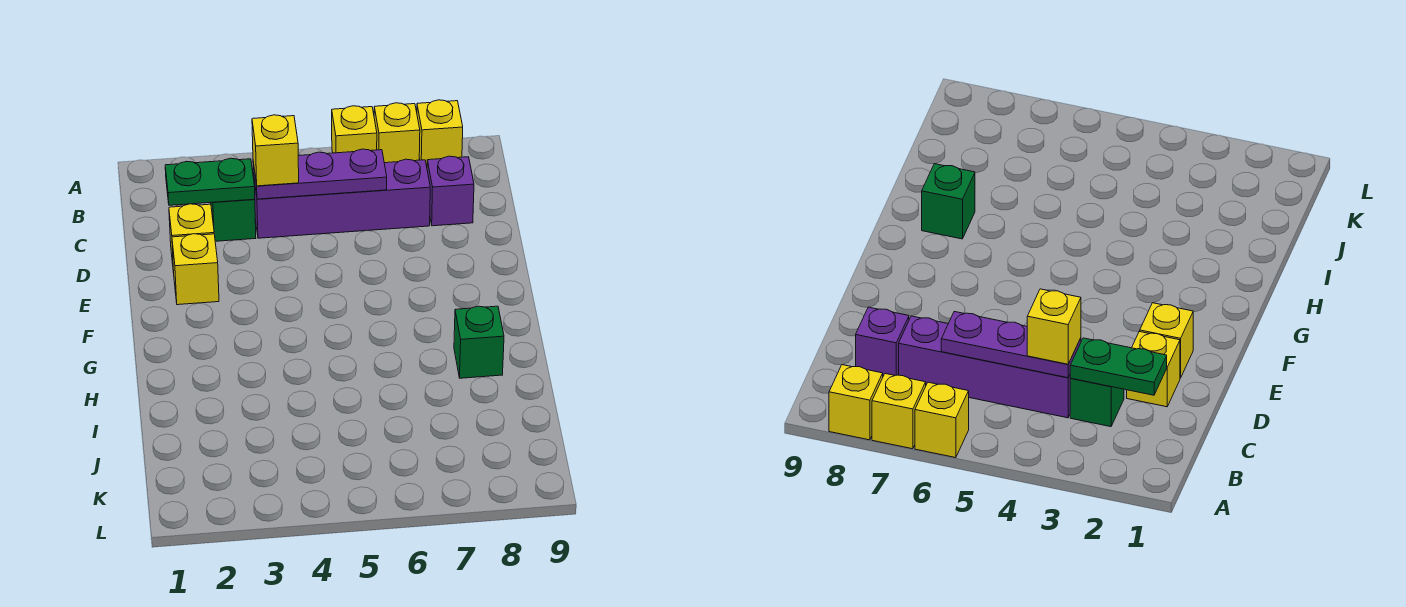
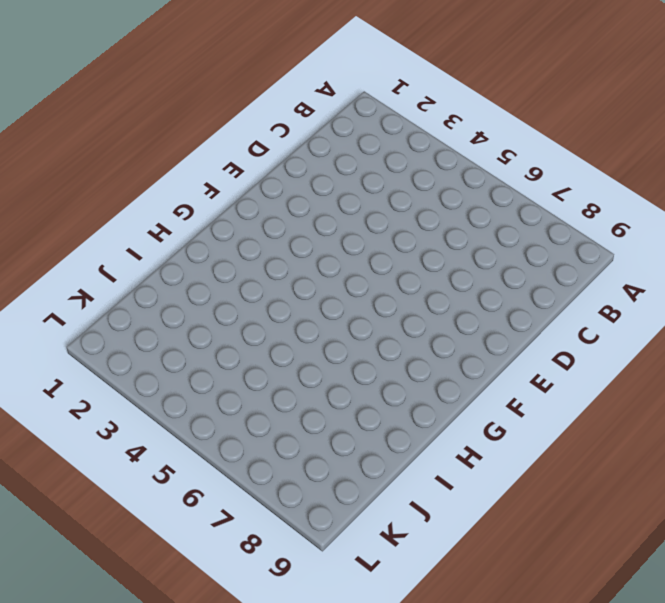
none -> yellow 1x1 brick [332,106,377,153]
none -> yellow 1x1 brick [374,103,420,163]
none -> yellow 1x1 brick [417,100,463,166]

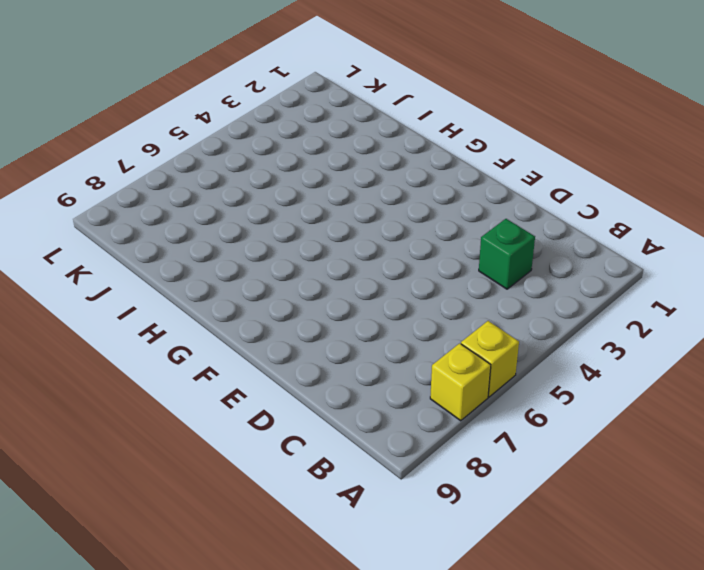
none -> yellow 1x1 brick [417,100,463,166]
none -> purple 1x4 brick [253,159,430,238]
none -> purple 1x1 brick [427,156,474,226]

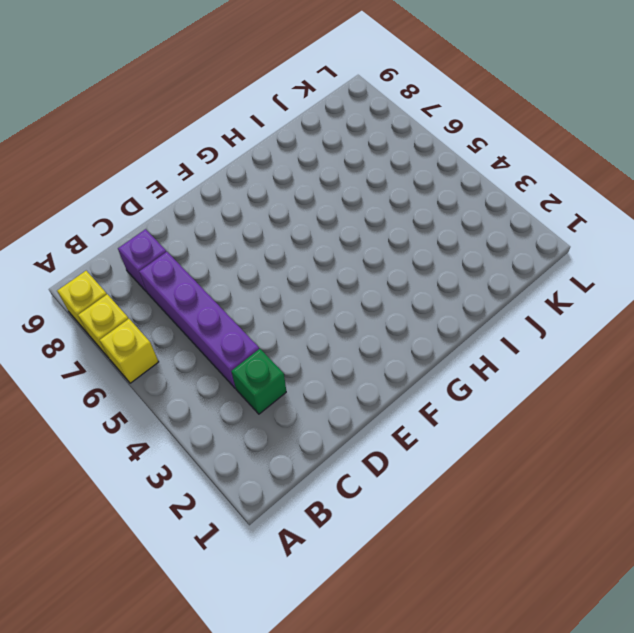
none -> yellow 1x1 brick [169,204,214,273]
none -> yellow 1x1 brick [172,234,219,305]
none -> green 1x1 brick [454,306,504,378]

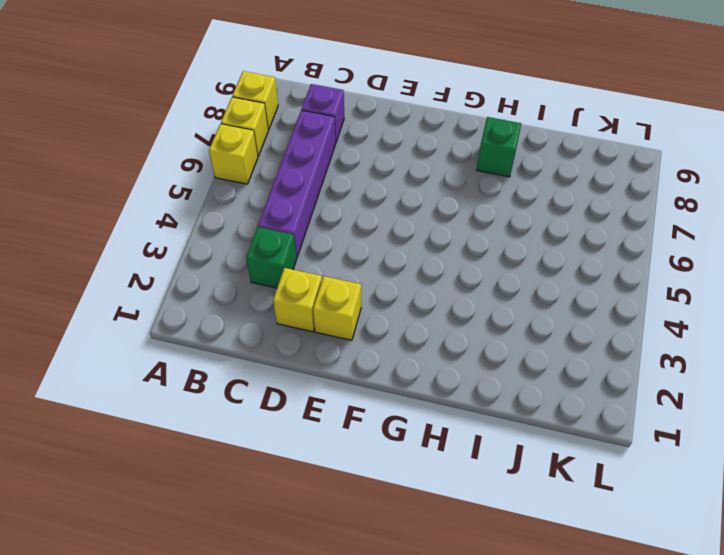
none -> green 1x2 plate [165,158,255,205]
none -> purple 1x3 plate [253,149,387,199]
none -> yellow 1x1 brick [252,115,299,186]

